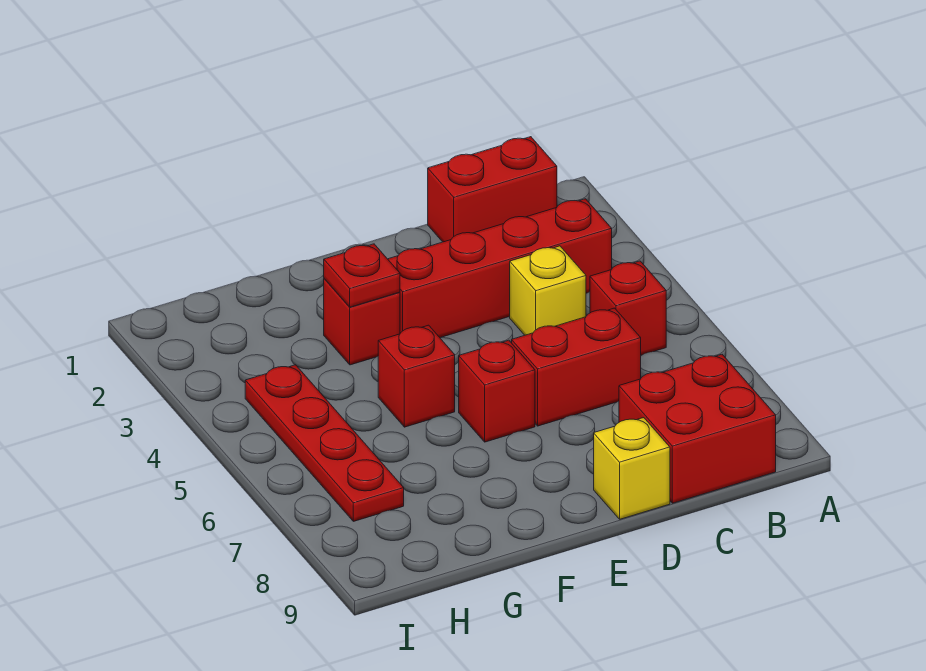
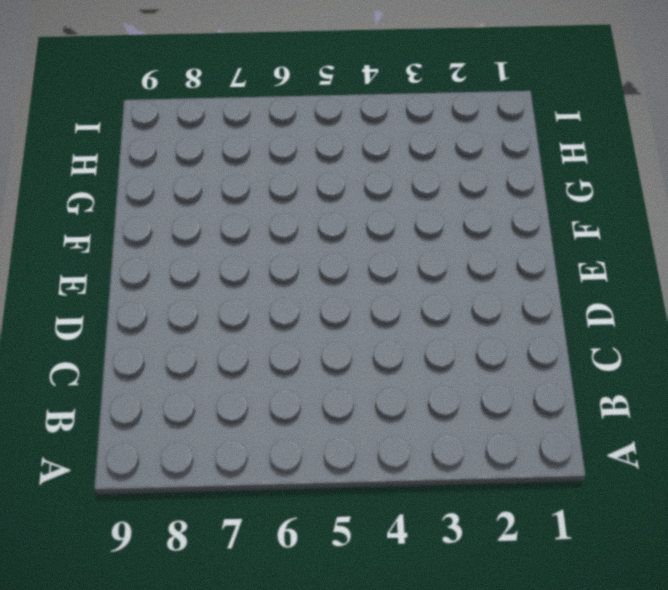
none -> red 1x2 brick [428,137,557,242]
none -> red 1x4 brick [388,199,612,338]
none -> red 1x1 brick [590,261,666,355]

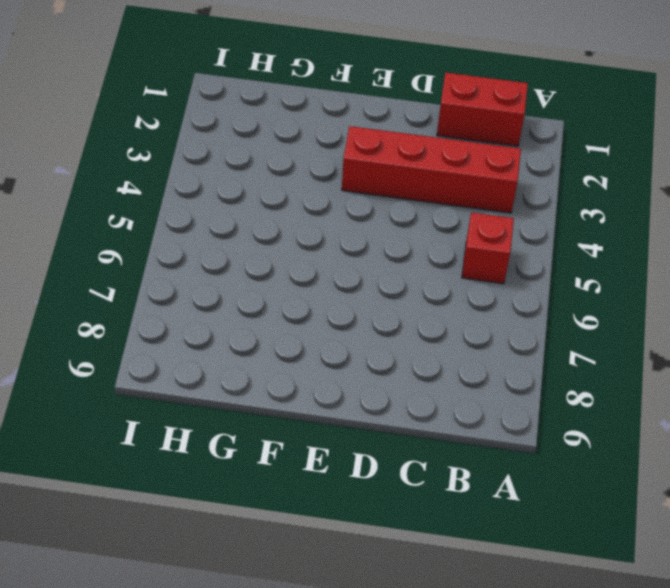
none -> red 2x2 brick [619,354,776,503]
none -> yellow 1x1 brick [510,246,586,335]
none -> red 1x2 brick [512,308,641,426]

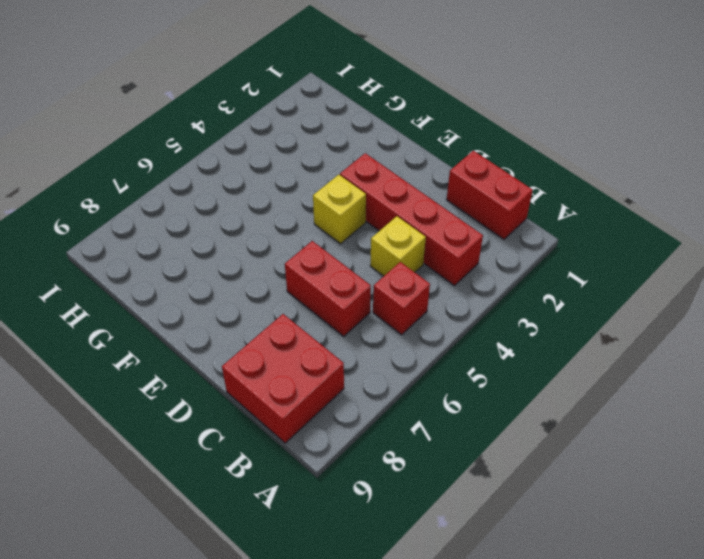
yellow 1x1 brick [313,175,366,244] -> yellow 1x1 brick moved to [594,418,670,519]
none -> red 1x1 brick [459,340,535,442]
none -> red 1x1 brick [324,279,400,365]
none -> red 1x1 brick [378,325,455,427]

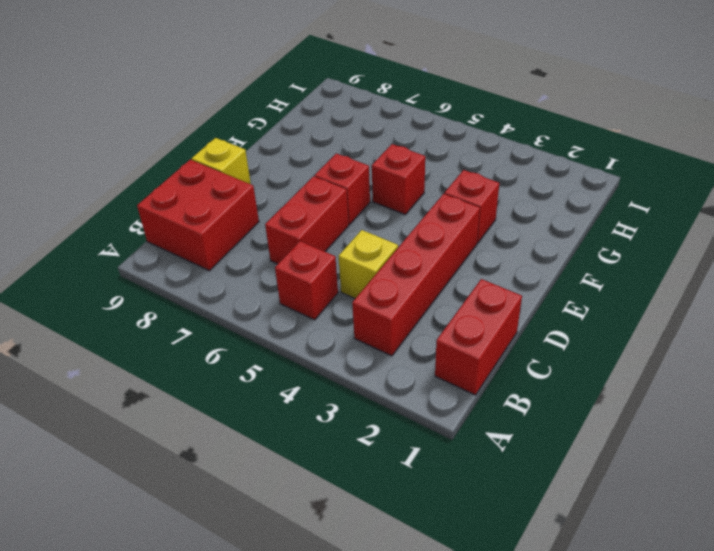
none -> red 1x4 plate [245,365,404,521]
none -> red 1x1 plate [324,244,400,307]

